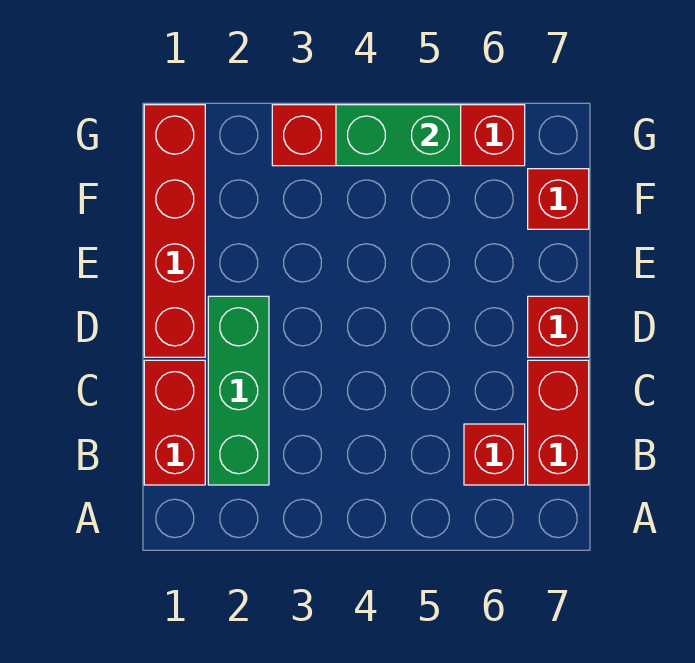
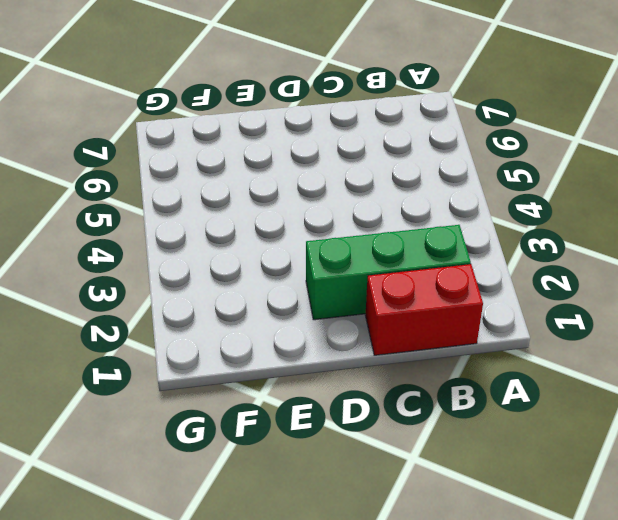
none -> red 1x1 brick [464,424,525,485]
none -> red 1x2 brick [528,360,589,485]

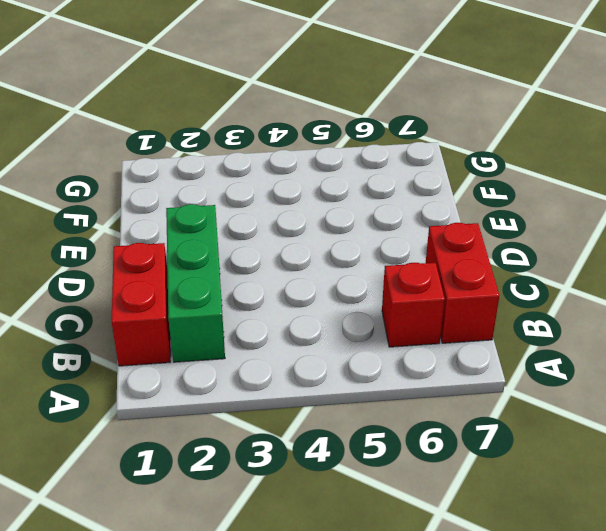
none -> red 1x4 brick [144,105,205,357]
none -> red 1x1 brick [528,296,589,357]

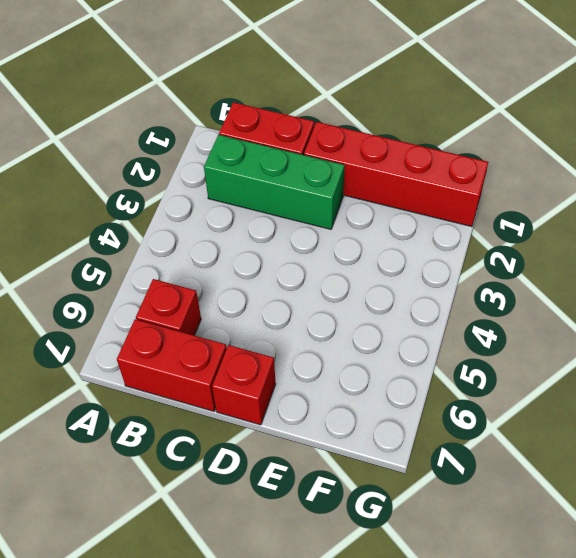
none -> red 1x1 brick [528,169,589,229]
none -> red 1x4 brick [272,105,525,166]

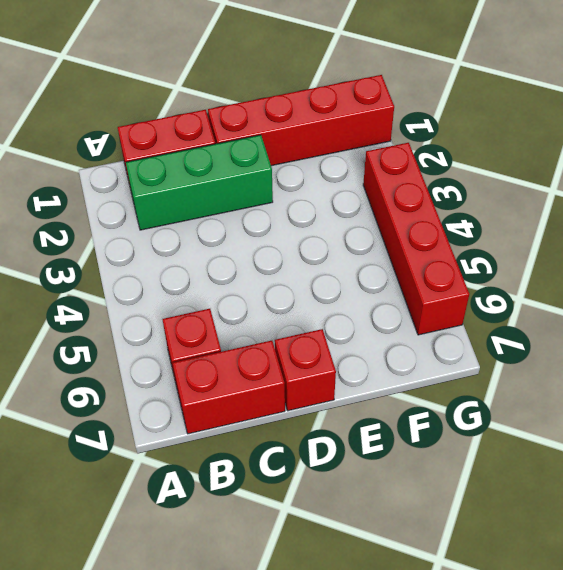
none -> red 1x1 brick [528,169,589,229]
none -> green 1x2 brick [336,105,461,166]

